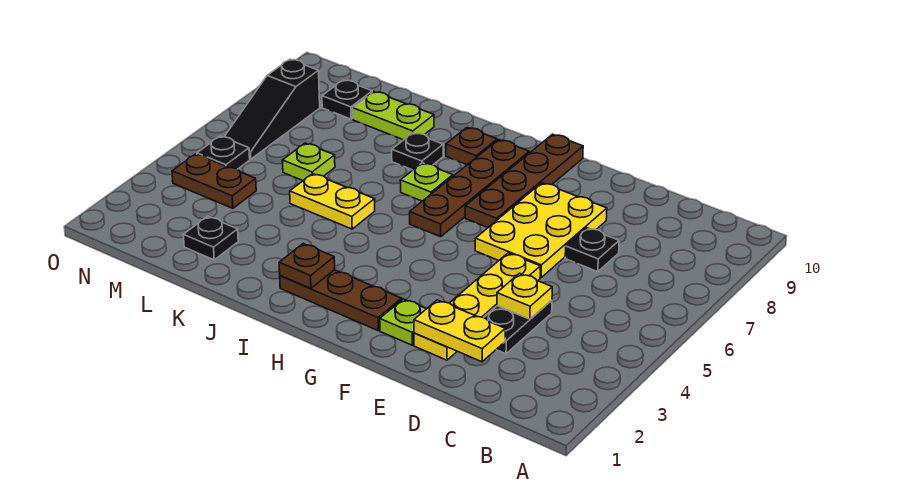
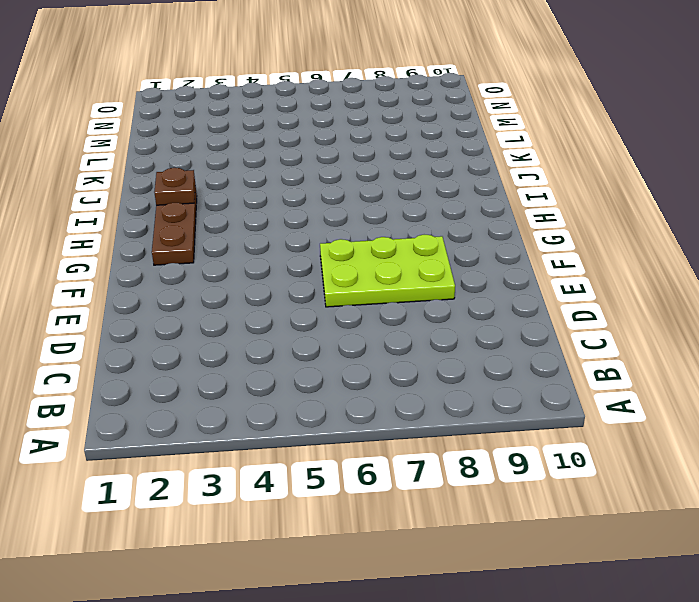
lime 2x3 plate [320,235,455,307] -> yellow 2x3 plate [475,183,607,278]
none -> black 1x2 plate [484,300,552,354]
none -> black 1x1 plate [565,228,619,272]
none -> yellow 1x4 plate [414,253,540,360]

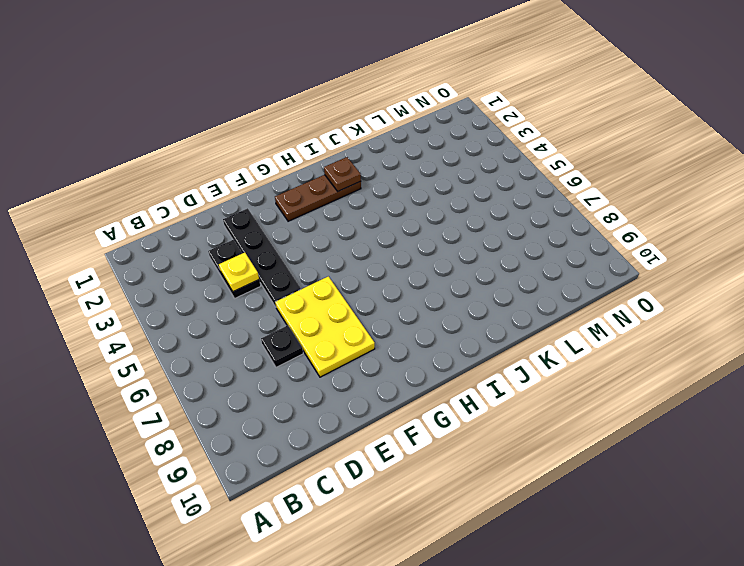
black 1x4 plate [223,208,301,307] -> yellow 1x4 plate [414,253,540,360]
none -> lime 1x1 plate [380,299,426,345]
none -> brown 1x4 plate [465,134,583,227]
none -> brown 1x4 plate [410,140,529,237]

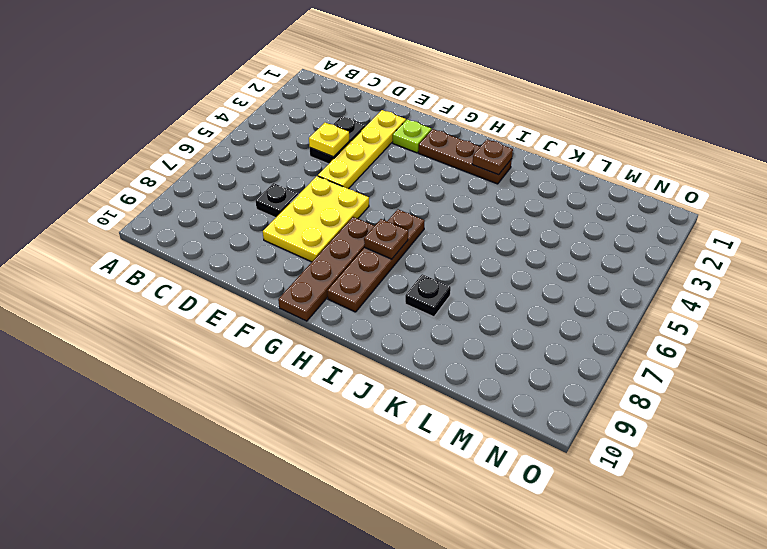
brown 1x1 plate [364,219,408,259] -> brown 1x1 plate moved to [446,128,497,165]
none -> lime 1x1 plate [400,163,453,201]
none -> yellow 1x2 plate [290,174,375,229]
none -> lime 1x2 plate [352,92,434,140]

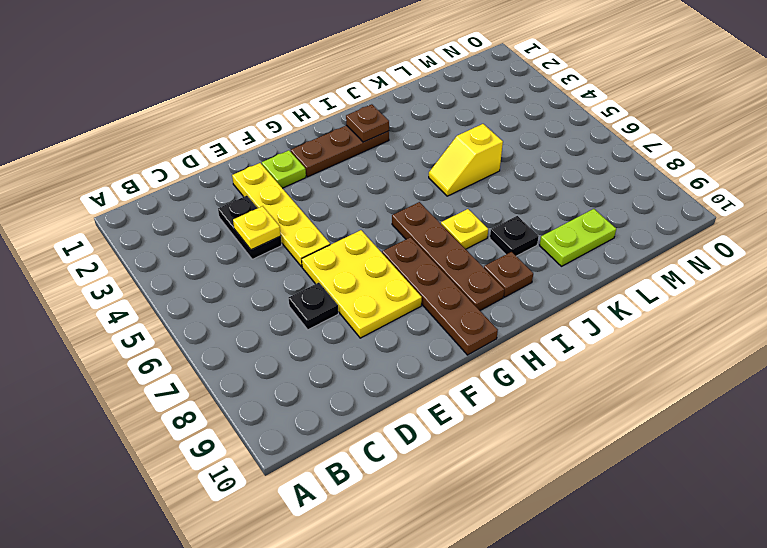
yellow 1x1 plate [441,209,488,249] -> lime 1x1 plate [400,163,453,201]
yellow 1x2 slope [429,124,503,196] -> yellow 1x2 plate [290,174,375,229]
none -> black 1x1 plate [183,216,238,260]
none -> lime 1x1 plate [282,143,335,181]
none -> brown 1x2 plate [172,154,256,208]

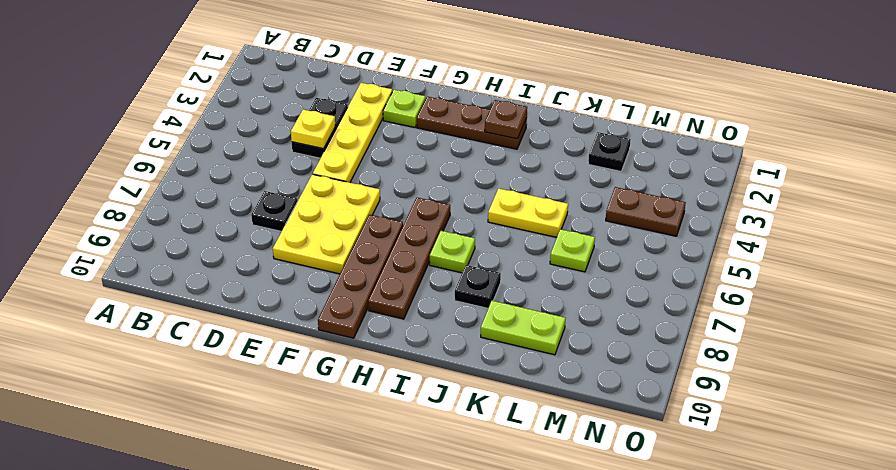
none -> brown 1x1 plate [446,128,497,165]
none -> black 1x1 plate [322,80,372,119]
none -> black 1x1 plate [197,136,250,169]

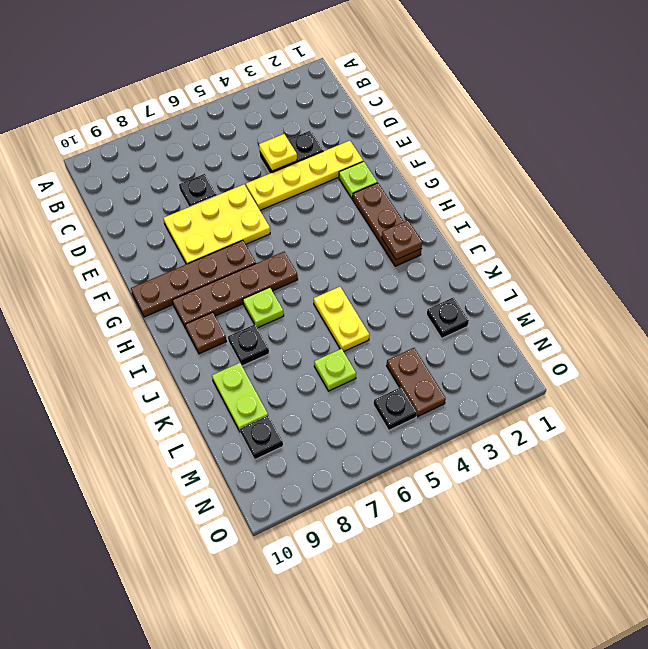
none -> black 1x3 slope [224,59,320,159]
none -> yellow 1x2 plate [414,300,505,362]

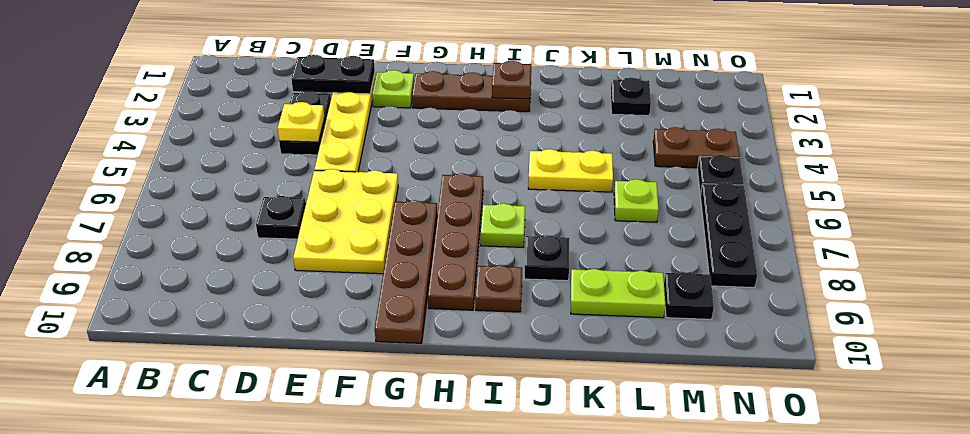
black 1x2 plate [291,55,375,94] -> yellow 1x2 plate [414,300,505,362]
black 1x3 plate [700,182,757,288] -> black 1x3 slope [224,59,320,159]

